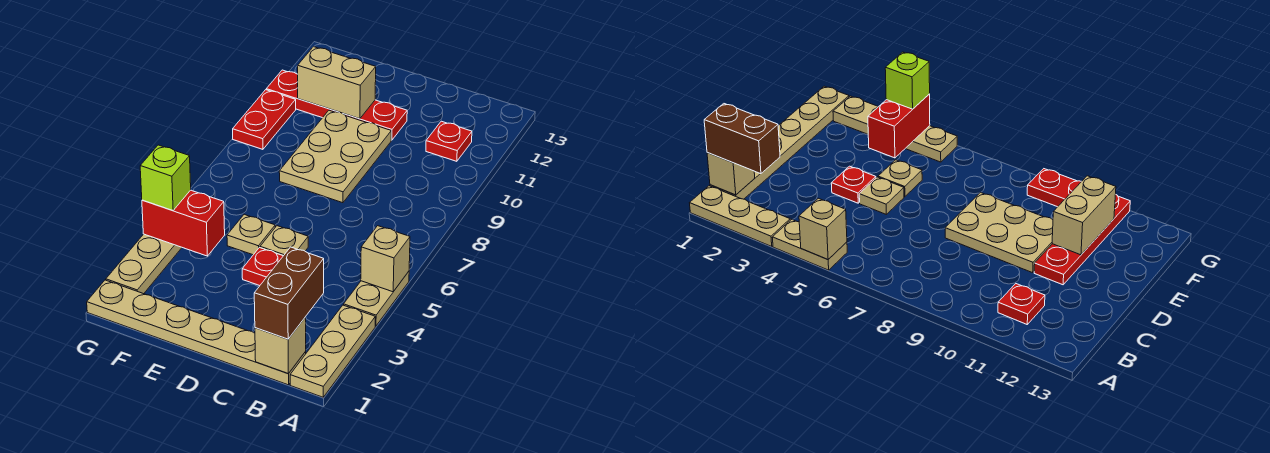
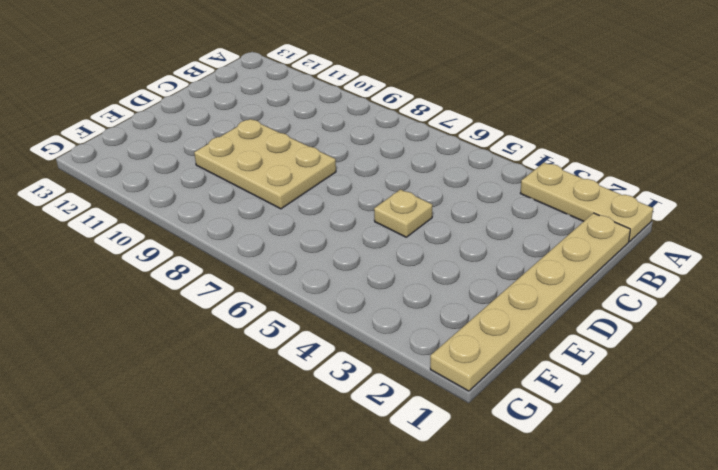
none -> tan 1x2 plate [344,271,409,326]
none -> red 1x1 plate [426,121,472,161]
none -> red 1x1 plate [242,248,283,286]

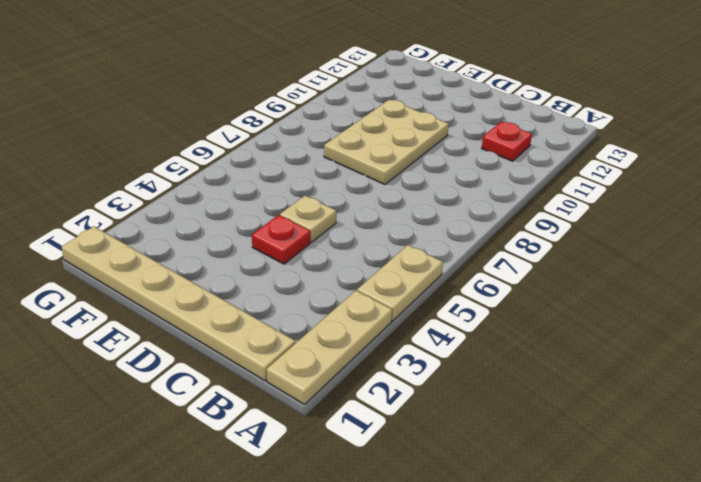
none -> red 1x4 plate [266,70,407,140]
none -> tan 1x1 plate [227,214,275,255]
none -> tan 1x4 plate [106,234,182,294]

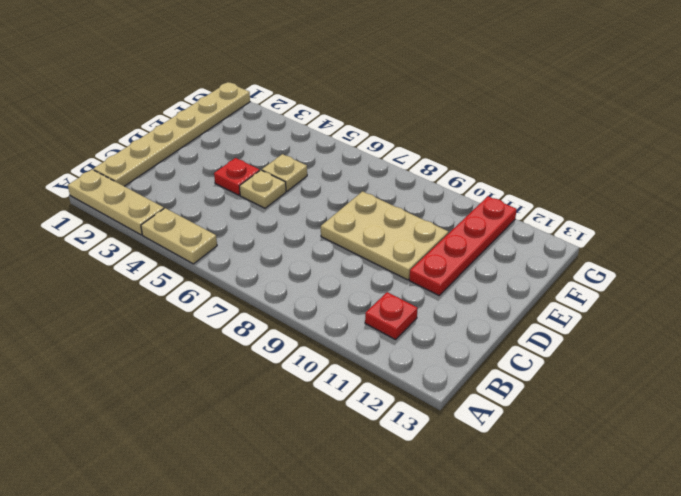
none -> tan 1x4 plate [106,234,182,294]
none -> red 1x2 plate [233,90,296,149]
none -> tan 1x1 brick [361,226,410,292]

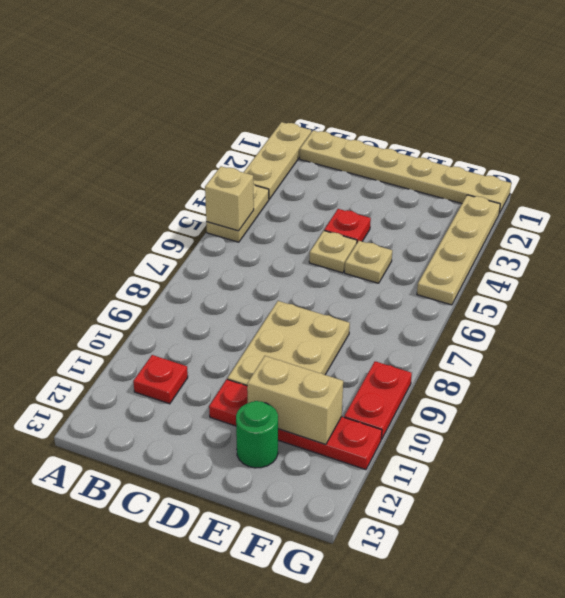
green 1x1 round brick [236,401,278,468] -> none
none -> tan 1x1 brick [255,317,306,374]
none -> red 1x2 brick [142,190,225,256]
none -> brown 1x2 brick [254,247,324,339]

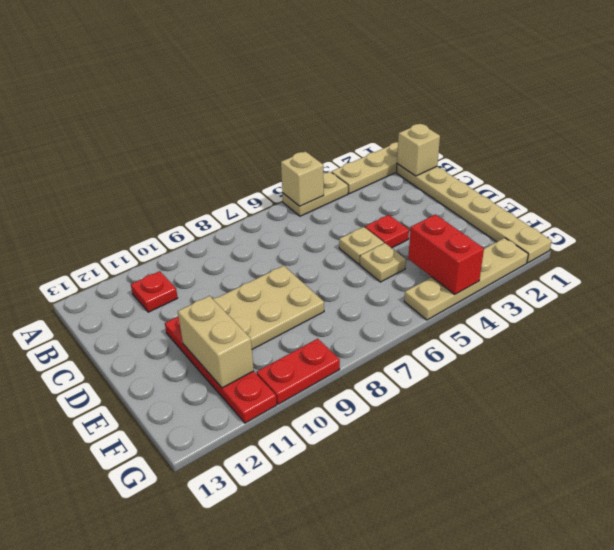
none -> brown 1x2 brick [254,247,324,339]
none -> lime 1x1 brick [140,145,191,211]

